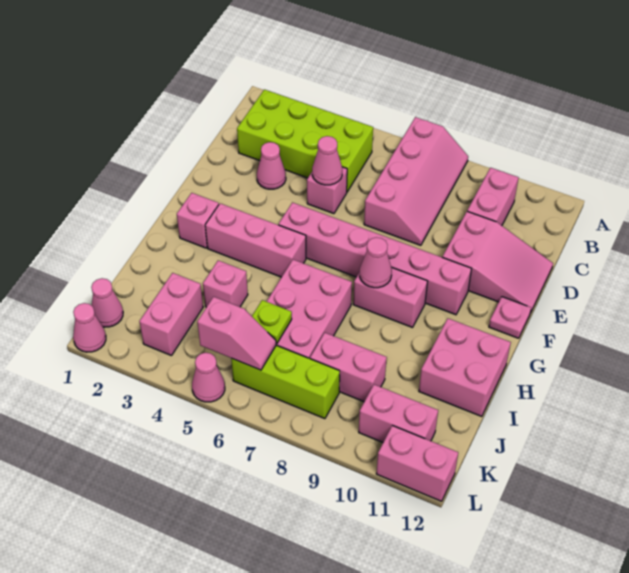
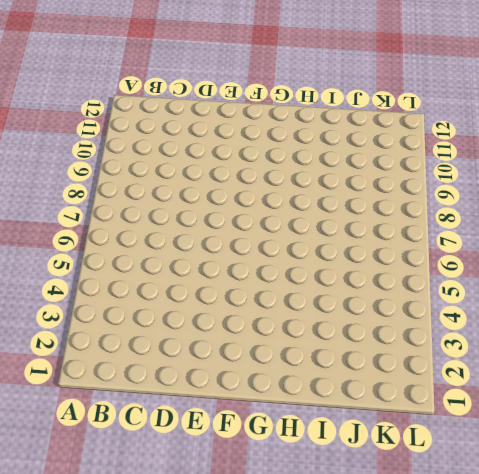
none -> pink 2x4 slope [364,117,468,245]
none -> lime 2x4 brick [237,90,373,192]
none -> pink 1x2 brick [467,168,519,225]

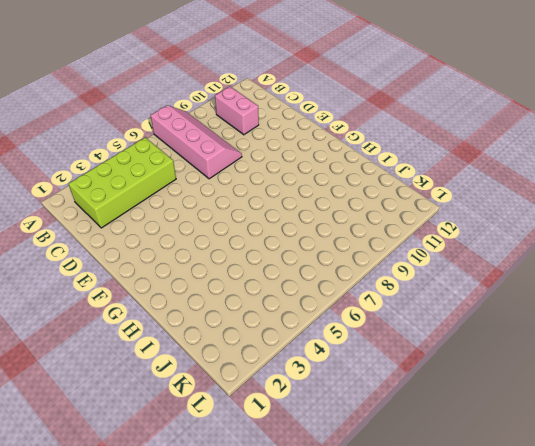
none -> pink 1x1 cone [257,142,286,189]
none -> pink 1x1 brick [307,167,347,214]
none -> pink 2x3 slope [442,211,553,313]

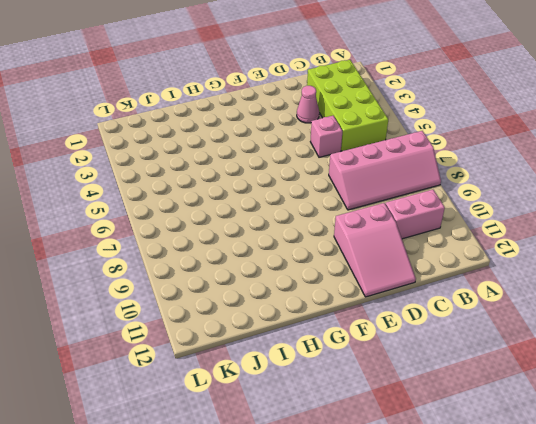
none -> pink 1x6 brick [279,202,471,315]
none -> pink 1x1 plate [489,297,531,338]
none -> pink 1x1 brick [177,193,219,248]

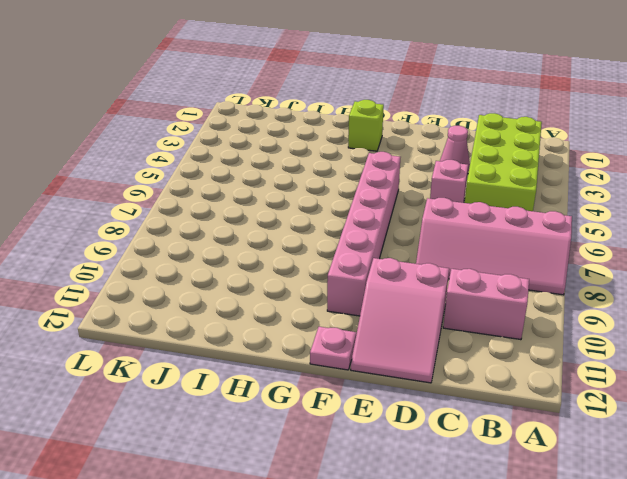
lime 1x1 brick [348,100,384,151] -> pink 1x1 brick [177,193,219,248]
none -> pink 1x3 brick [205,203,306,277]
none -> pink 1x2 brick [353,267,427,328]
none -> pink 2x3 brick [267,260,352,359]

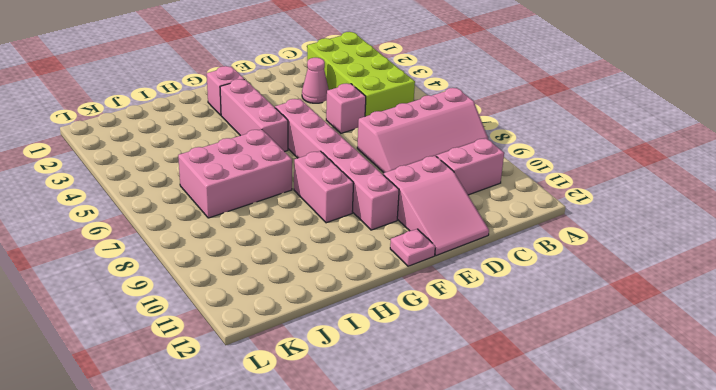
none -> pink 2x2 brick [419,318,511,417]
none -> pink 1x1 brick [203,260,248,307]
none -> pink 1x2 brick [139,273,203,356]

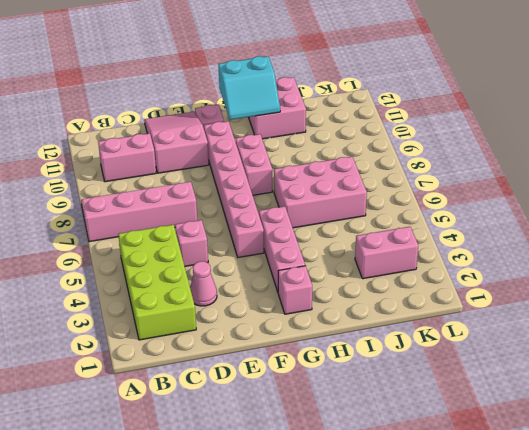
cyan 2x2 slope [218,56,280,120] -> none
none -> pink 1x1 brick [203,260,248,307]
none -> pink 1x2 brick [310,333,387,402]
none -> pink 1x1 cone [91,278,123,327]

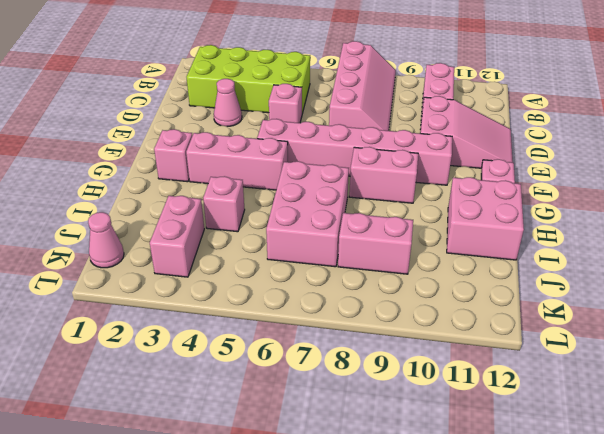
none -> lime 1x3 brick [231,345,340,419]
none -> pink 1x2 brick [359,385,438,442]
none -> pink 1x1 cone [73,303,106,352]

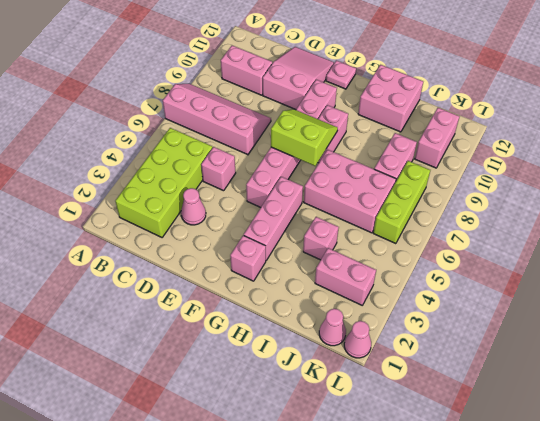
lime 2x2 slope [271,109,338,166] -> pink 1x1 cone [360,237,392,288]
none -> pink 1x1 cone [192,353,225,402]
none -> pink 1x2 brick [376,425,458,501]
none -> pink 1x1 cone [312,136,342,185]

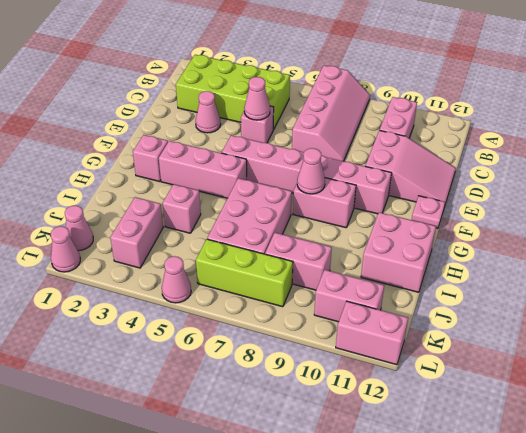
none -> lime 1x1 plate [252,300,292,344]
none -> pink 1x2 slope [197,297,276,370]

